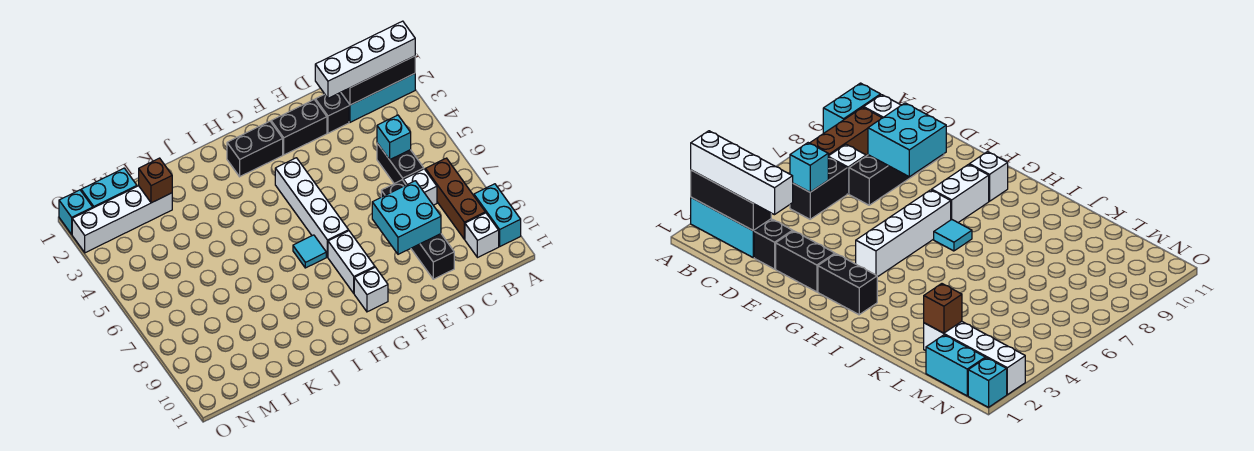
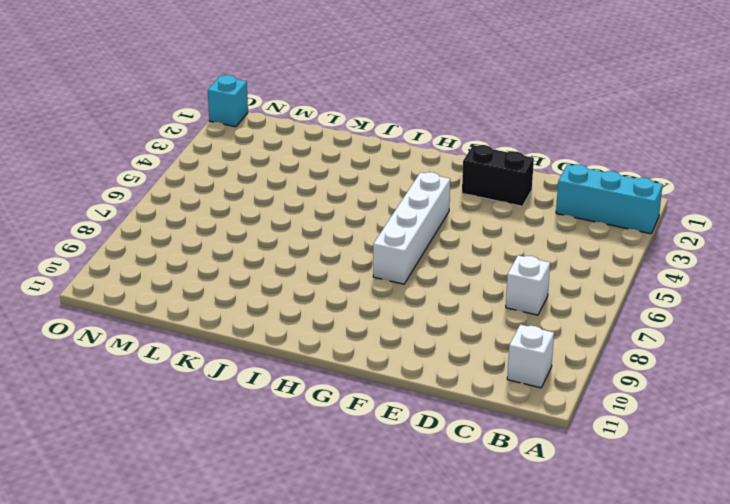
none -> cyan 1x2 brick [474,184,521,246]
none -> brown 1x3 brick [425,158,485,239]
none -> black 1x2 brick [377,143,424,184]

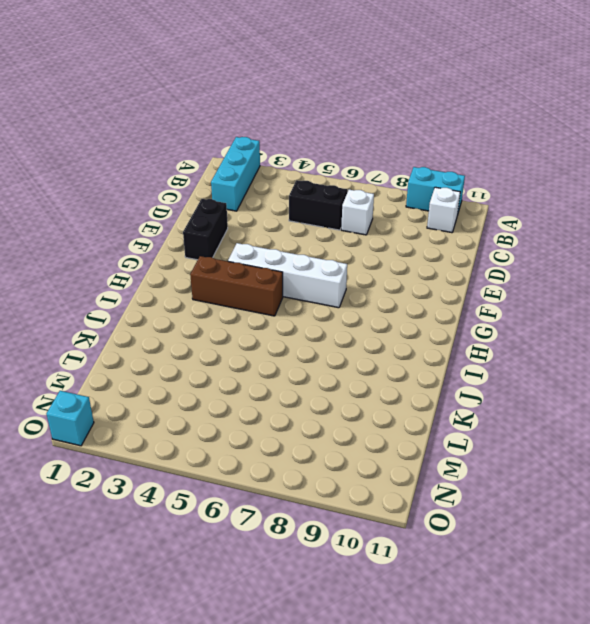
brown 1x3 brick [190,256,283,316] -> brown 1x3 brick moved to [425,158,485,239]
none -> black 1x1 brick [315,93,349,133]
none -> black 1x4 brick [381,180,454,279]
none -> black 1x2 brick [227,121,283,177]

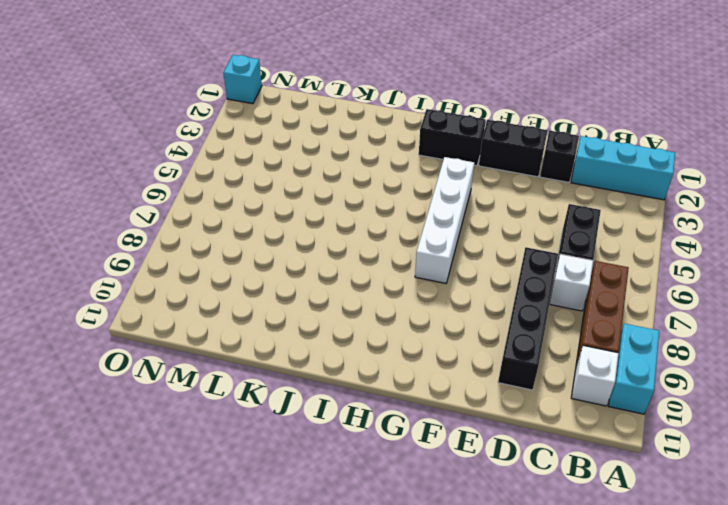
none -> white 1x2 brick [328,231,375,293]
none -> white 1x1 brick [354,267,388,312]
none -> cyan 1x1 tile [293,235,326,268]

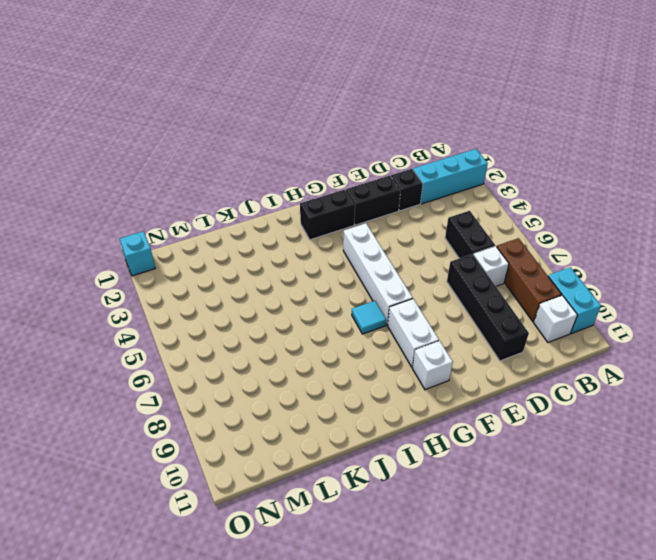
none -> white 1x4 brick [72,186,172,253]
none -> cyan 1x2 brick [81,168,137,208]
none -> black 1x3 brick [341,56,415,105]

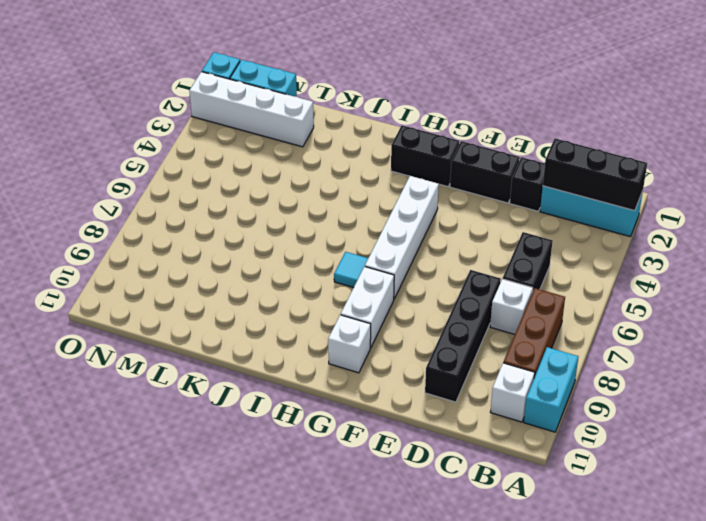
none -> cyan 1x1 brick [377,115,411,160]
none -> cyan 2x2 brick [372,181,441,254]
none -> brown 1x1 brick [139,158,172,203]

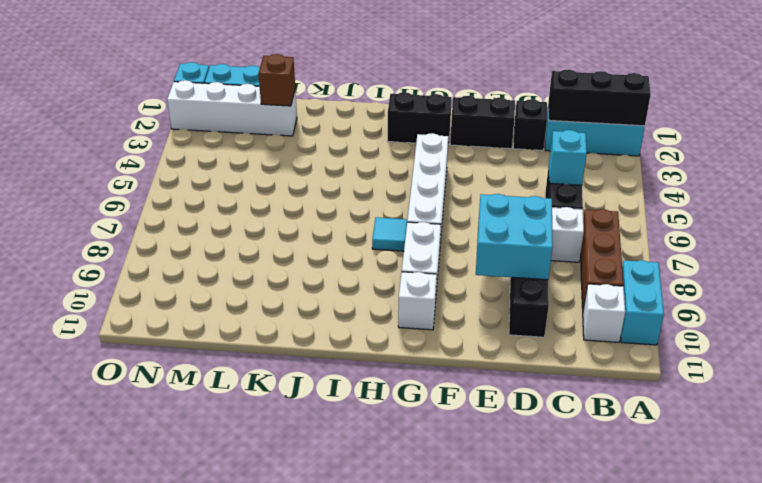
none -> white 1x4 brick [315,21,415,98]

